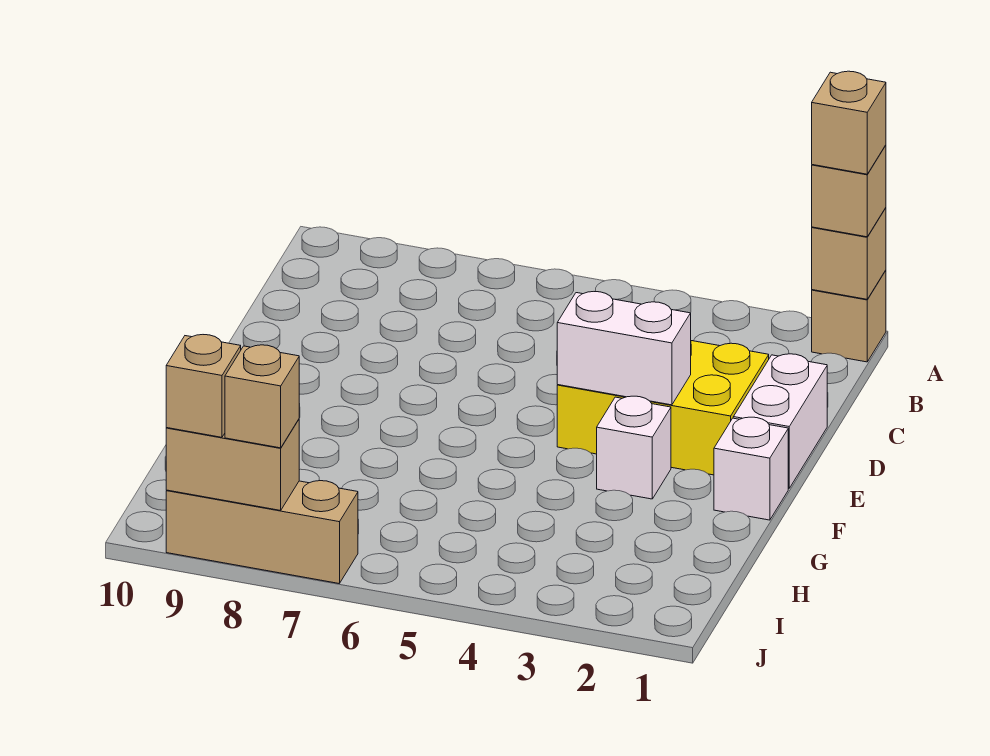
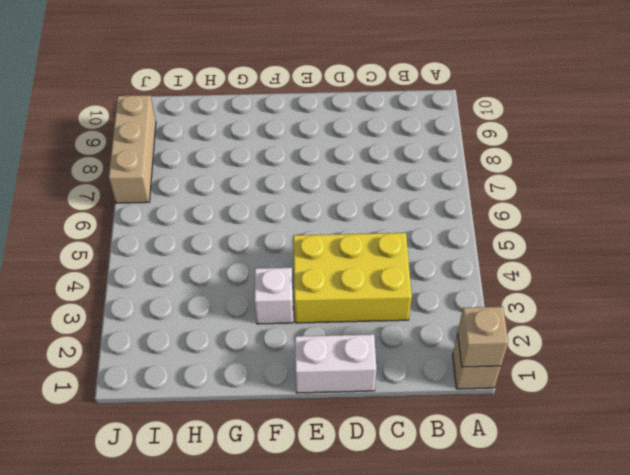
yellow 2x3 brick [293,233,412,323] -> yellow 2x3 brick turned to [557,341,769,475]
none -> white 1x1 brick [714,417,788,520]
none -> white 1x2 brick [557,292,691,405]
none -> tan 1x2 brick [166,420,299,510]

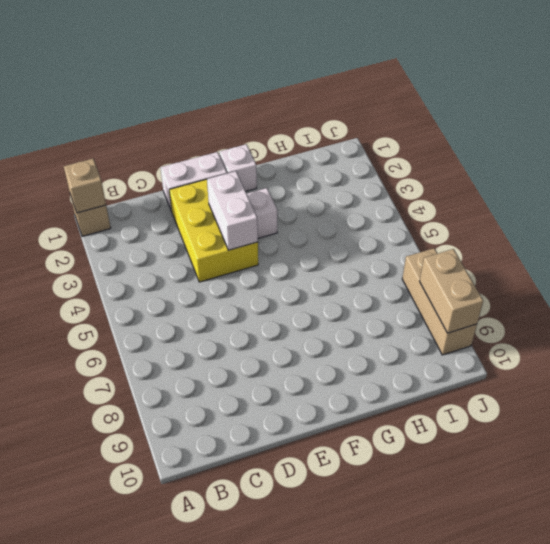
none -> tan 1x1 brick [812,145,886,237]
none -> tan 1x1 brick [225,345,299,448]
none -> tan 1x1 brick [166,335,241,437]

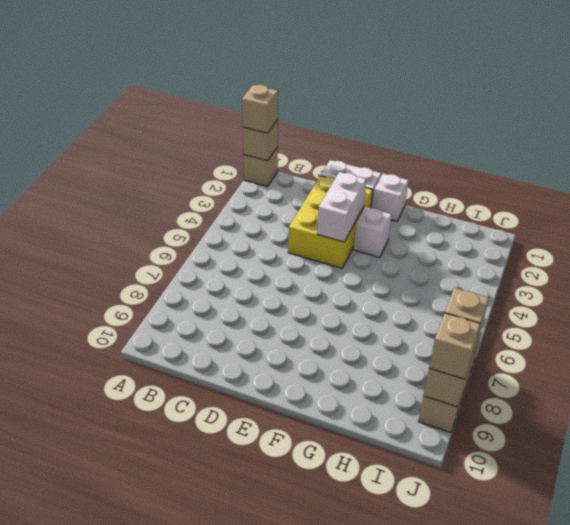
none -> tan 1x1 brick [812,71,886,174]

